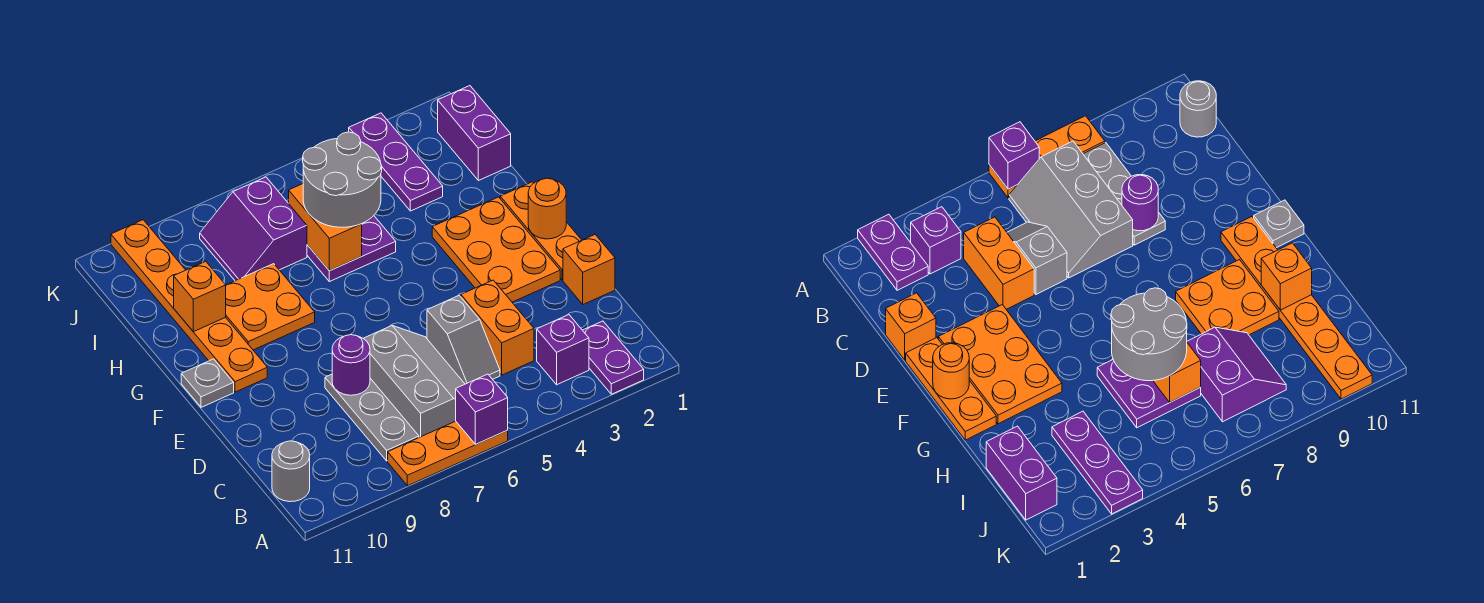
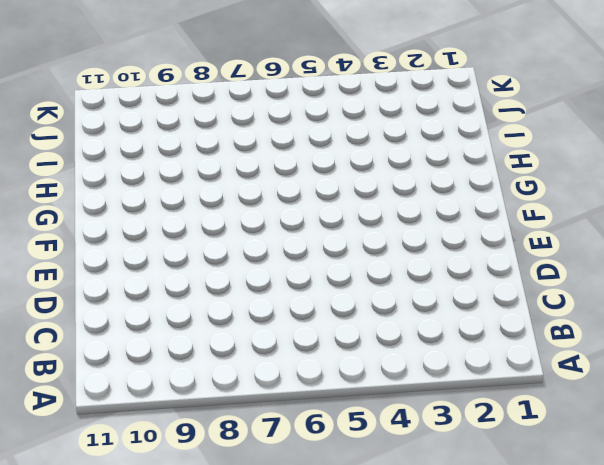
none -> purple 1x2 plate [583,321,644,394]
none -> orange 1x3 plate [388,421,508,486]
none -> purple 1x1 brick [537,315,589,385]

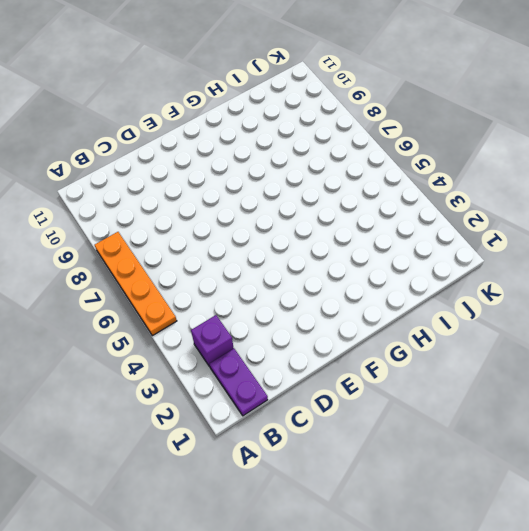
orange 1x4 plate [95,232,177,336] -> orange 1x3 plate [388,421,508,486]
purple 1x2 plate [209,349,268,416] -> purple 1x2 plate turned to [583,321,644,394]
none -> grey 2x3 slope [363,326,465,437]
none -> grey 1x3 plate [325,374,419,461]
none -> grey 1x1 round brick [272,441,310,502]

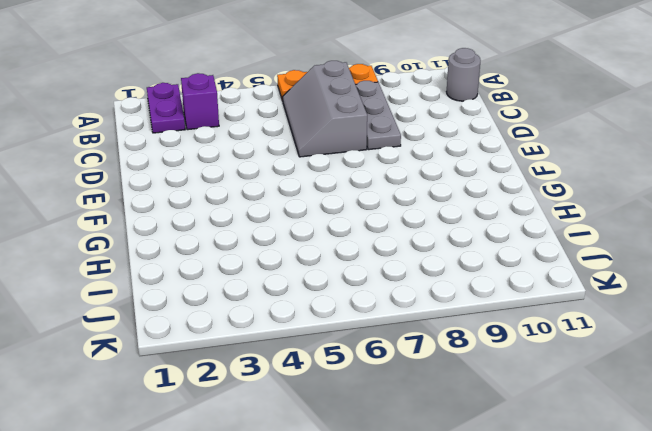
none -> orange 1x2 brick [461,280,534,375]
none -> grey 1x2 slope [427,296,500,384]
none -> orange 1x1 brick [563,235,615,304]

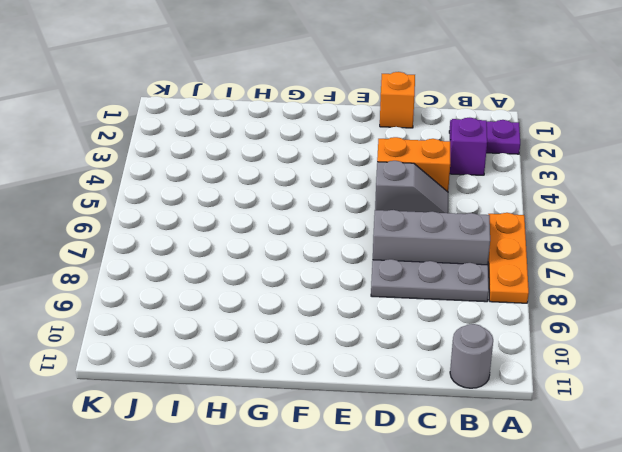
none -> orange 1x3 plate [500,182,581,280]
none -> orange 2x3 plate [432,197,560,302]
none -> orange 1x6 plate [111,220,267,392]

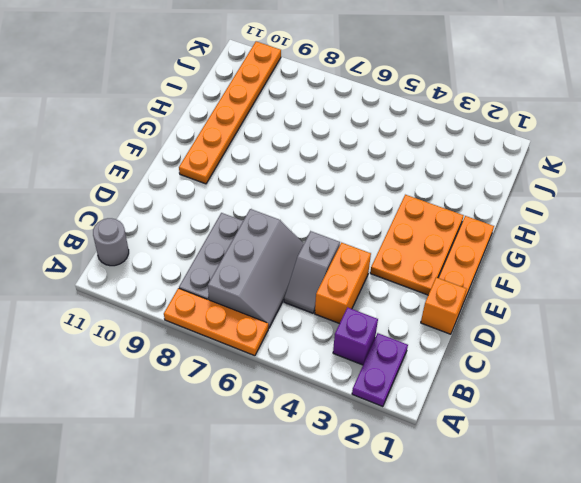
none -> grey 1x1 plate [181,359,234,407]
none -> orange 2x2 plate [226,264,315,350]
none -> purple 2x2 plate [307,216,396,282]

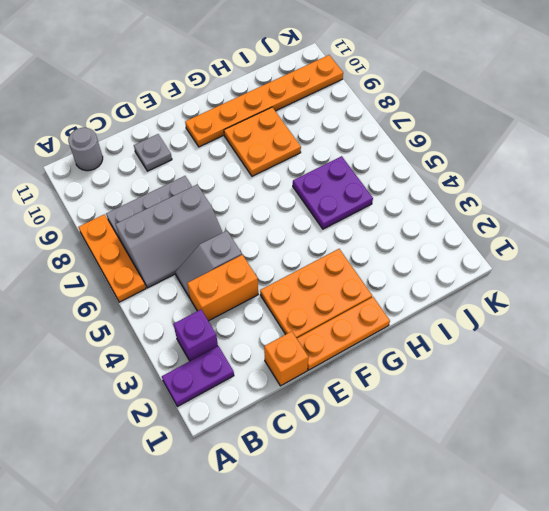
grey 1x1 plate [134,134,172,171] -> grey 1x1 plate moved to [181,359,234,407]
none -> purple 1x2 brick [438,86,511,181]
none -> purple 1x3 plate [349,113,443,211]
none -> purple 2x2 slope [200,177,307,281]

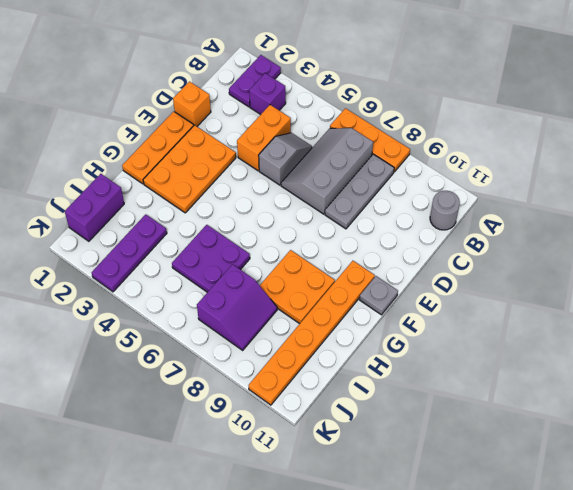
none -> purple 1x1 brick [456,374,508,444]
none -> purple 1x1 round brick [332,335,370,395]
none -> orange 1x1 round brick [528,178,566,239]

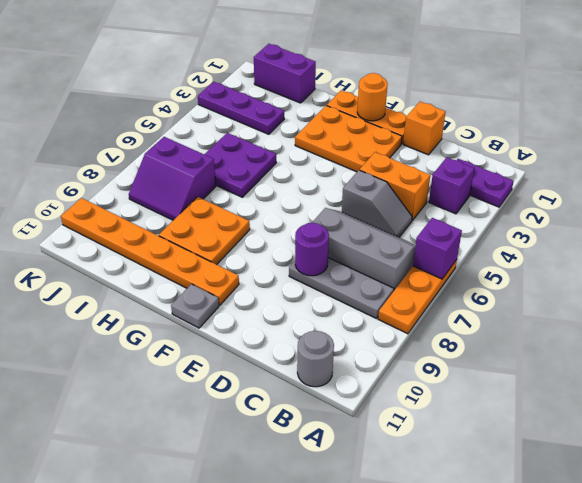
none -> orange 1x2 brick [289,184,362,271]
none -> orange 1x1 brick [174,261,226,332]
none -> grey 2x2 round brick [303,132,382,227]

